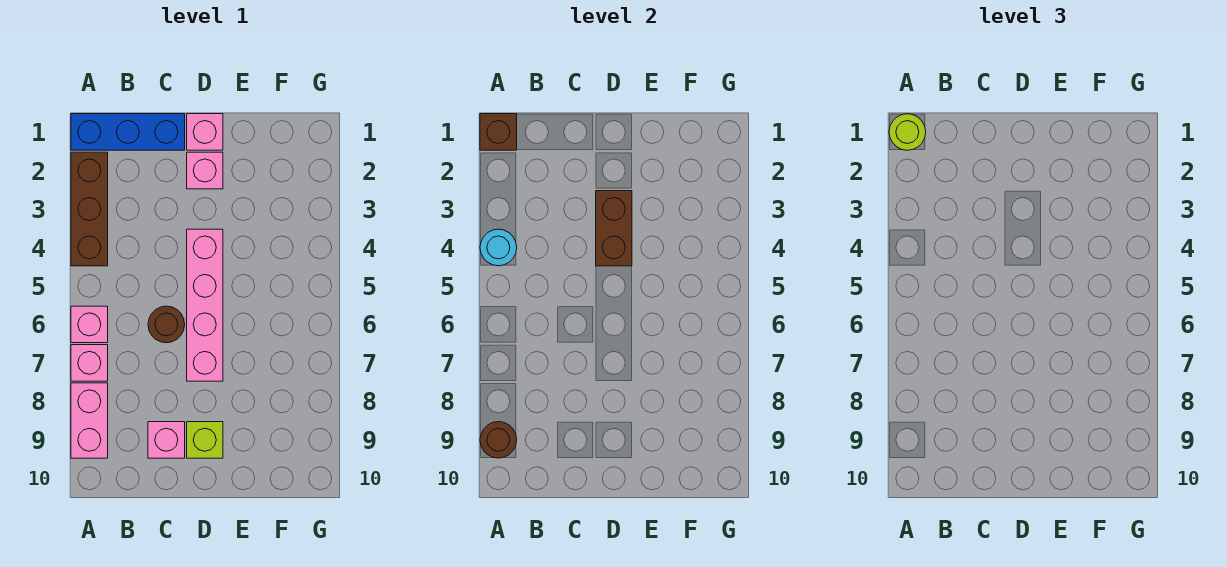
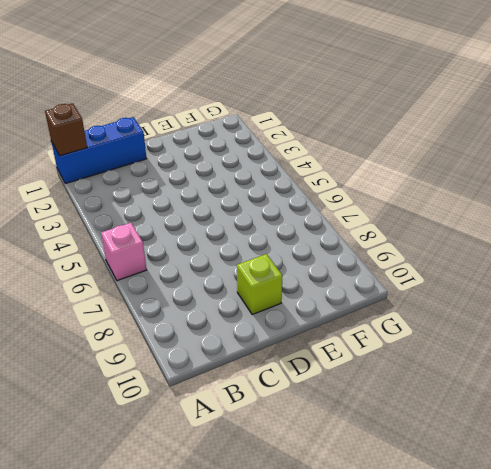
none -> brown 1x3 brick [71,152,108,266]
none -> pink 1x1 brick [71,345,108,381]
none -> pink 1x2 brick [71,383,108,458]

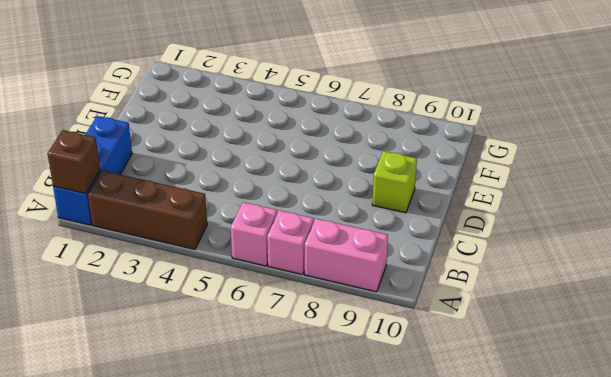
none -> brown 1x1 round brick [148,306,185,343]
none -> pink 1x1 brick [148,422,185,458]
none -> pink 1x1 brick [187,114,223,150]

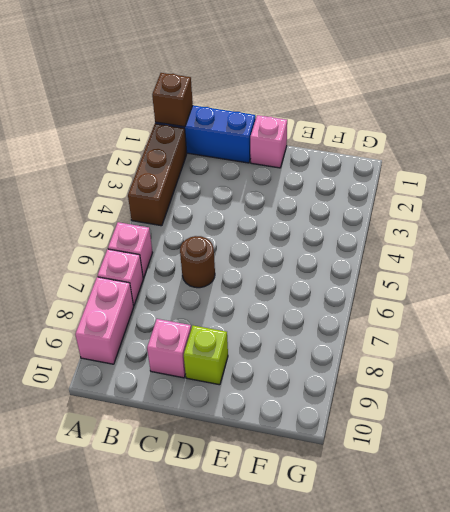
none -> pink 1x1 brick [187,152,223,189]
none -> pink 1x4 brick [187,229,223,381]
none -> cyan 1x1 round brick [480,229,517,266]

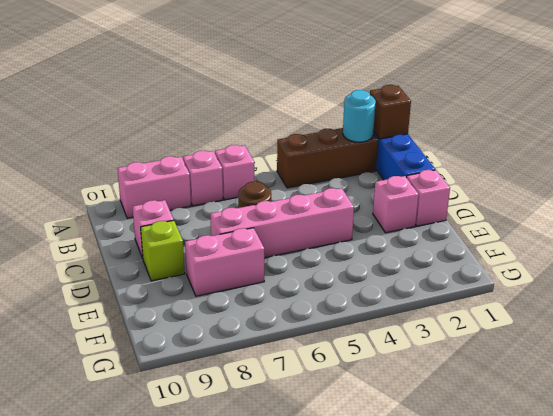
cyan 1x1 round brick [343,90,376,142] -> cyan 1x1 round brick moved to [480,229,517,266]
pink 1x2 brick [185,228,264,296] -> none
none -> brown 1x1 round brick [480,422,517,458]
none -> brown 1x2 brick [596,191,632,266]
none -> lime 1x1 round brick [889,114,926,150]

